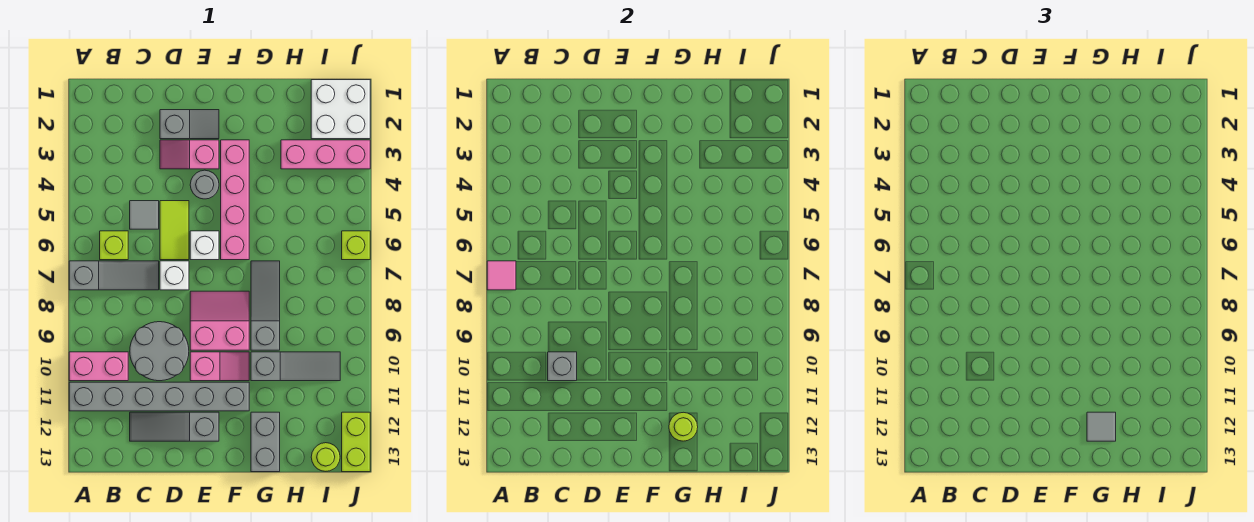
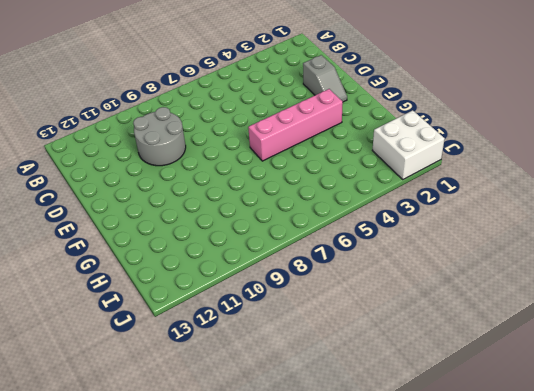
none -> grey 1x3 slope [69,261,159,290]
none -> pink 1x2 brick [69,352,128,381]
none -> grey 1x6 brick [69,382,249,411]

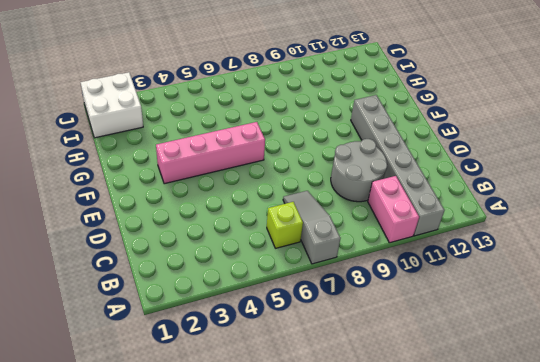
none -> grey 1x1 tile [130,201,159,229]
none -> grey 1x3 slope [130,412,219,441]
none -> grey 1x2 slope [160,110,219,139]

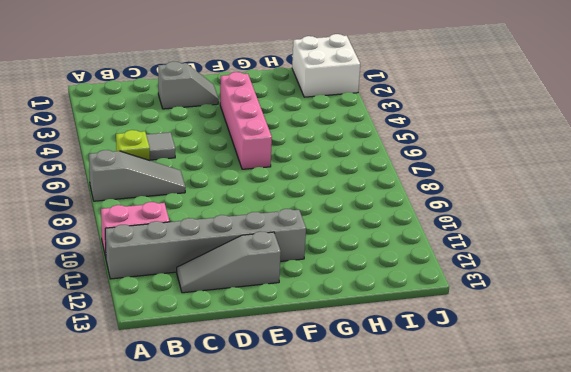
none -> grey 2x2 round brick [130,322,189,381]
none -> pink 1x2 slope [160,140,219,169]
none -> lime 1x2 tile [160,201,189,260]

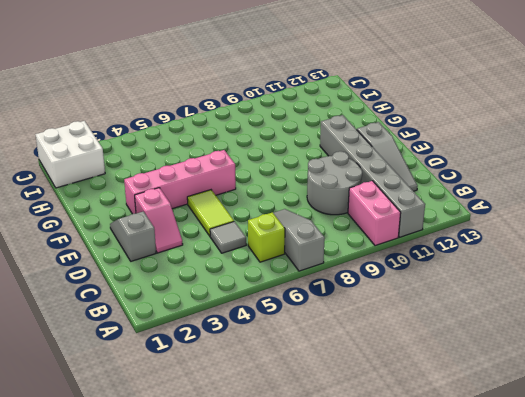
lime 1x2 tile [187,190,234,236] -> lime 1x2 tile turned to [160,201,189,260]
none -> white 1x1 brick [160,261,189,290]
none -> grey 1x1 round brick [190,170,219,199]
none -> white 1x1 brick [190,231,219,260]

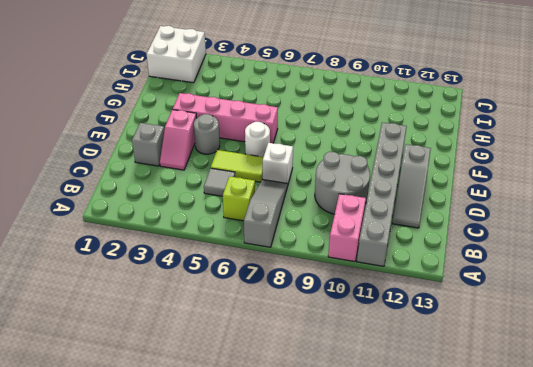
white 1x1 round brick [245,122,270,157] -> white 1x1 brick [190,231,219,260]
none -> pink 2x2 slope [190,291,249,350]
none -> pink 1x2 slope [190,352,249,381]
none -> grey 1x3 slope [251,261,280,350]

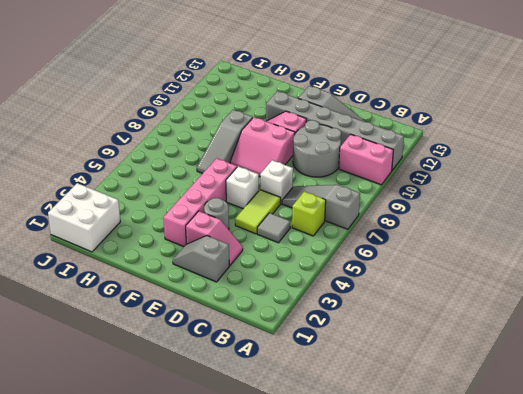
none -> grey 1x3 slope [251,352,340,381]
none -> grey 1x2 brick [251,412,280,472]
none -> pink 1x3 brick [281,140,370,169]

